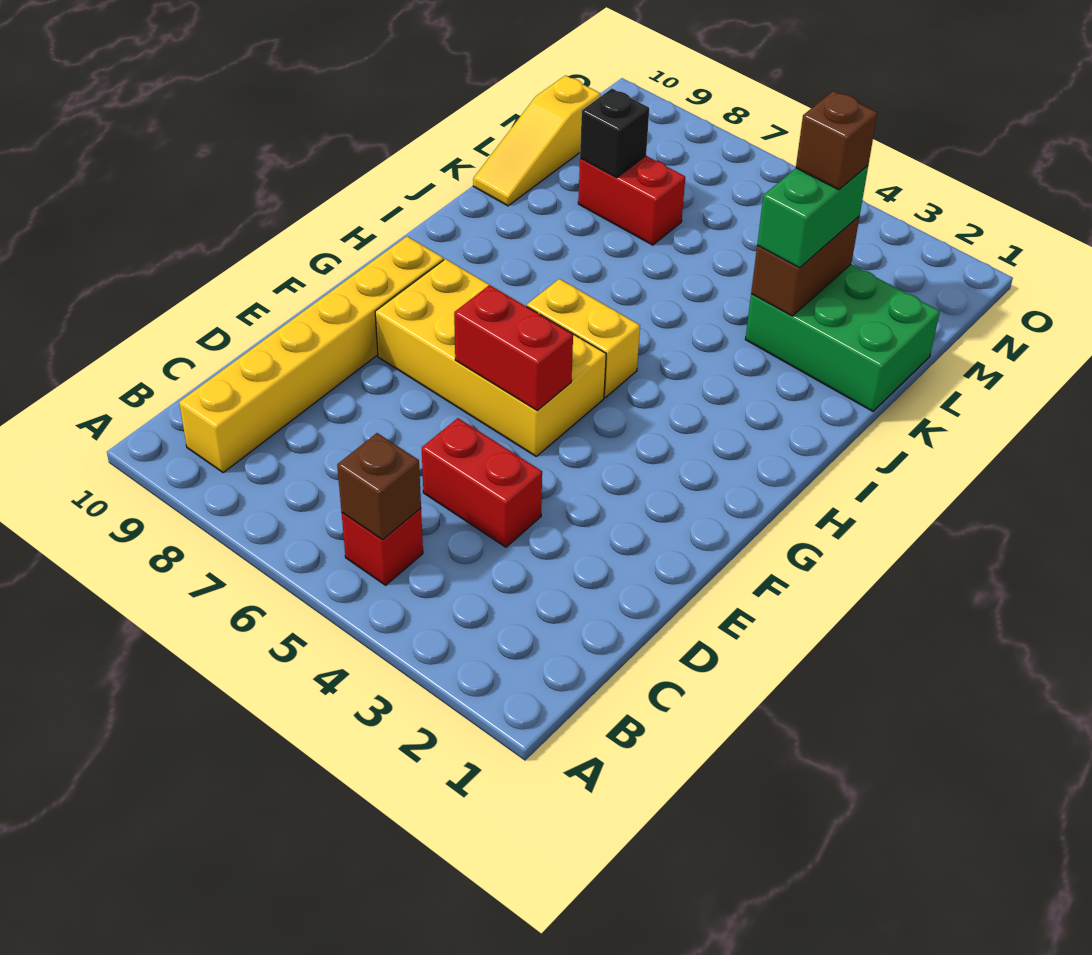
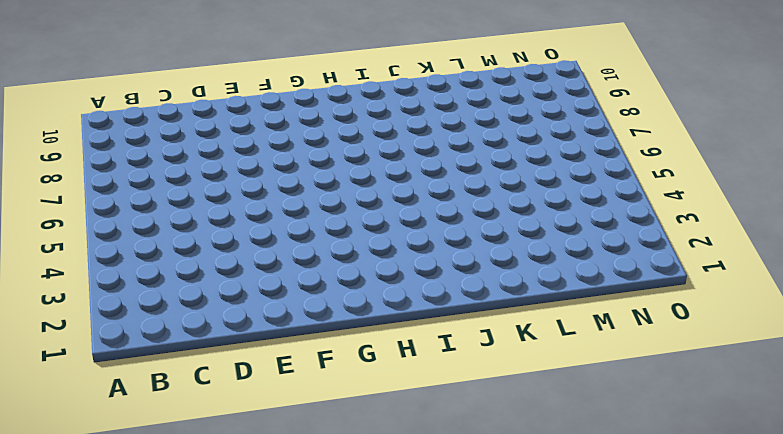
none -> red 1x1 brick [342,508,423,585]
none -> yellow 1x6 brick [179,236,444,473]
none -> red 1x2 brick [422,418,542,547]

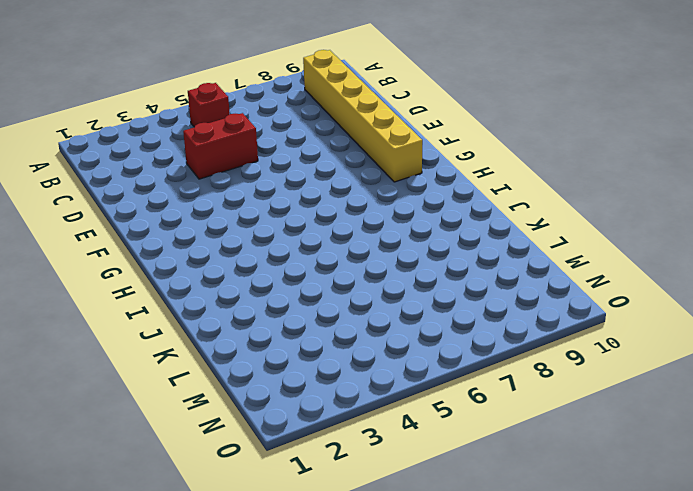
none -> yellow 2x4 brick [375,259,606,456]
none -> yellow 1x2 brick [527,279,640,397]
none -> green 2x3 brick [745,264,940,411]

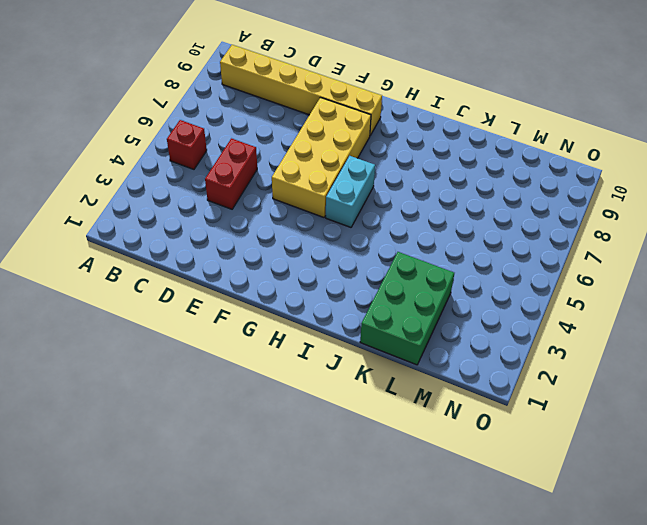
cyan 1x2 brick [326,156,375,227] -> yellow 1x2 brick [527,279,640,397]
none -> yellow 1x3 slope [473,75,601,206]
none -> red 1x2 brick [578,156,685,245]
none -> brown 1x1 brick [337,433,421,540]

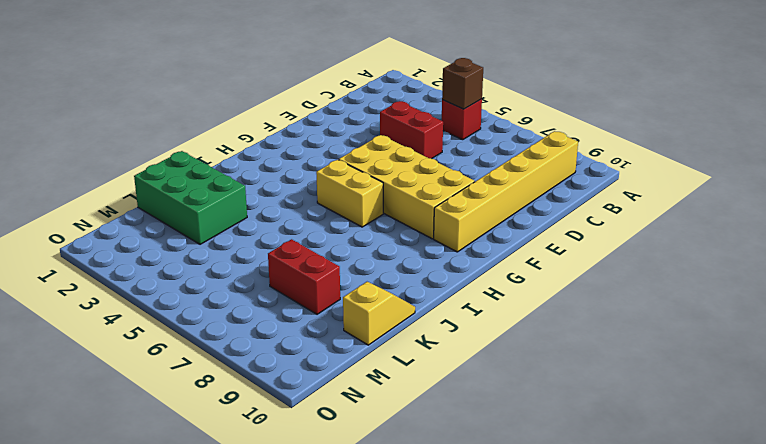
yellow 1x2 slope [343,282,415,345] -> yellow 1x3 slope [473,75,601,206]
none -> red 1x2 brick [454,285,573,411]
none -> brown 1x2 brick [751,216,860,316]
none -> black 1x1 brick [580,89,649,178]

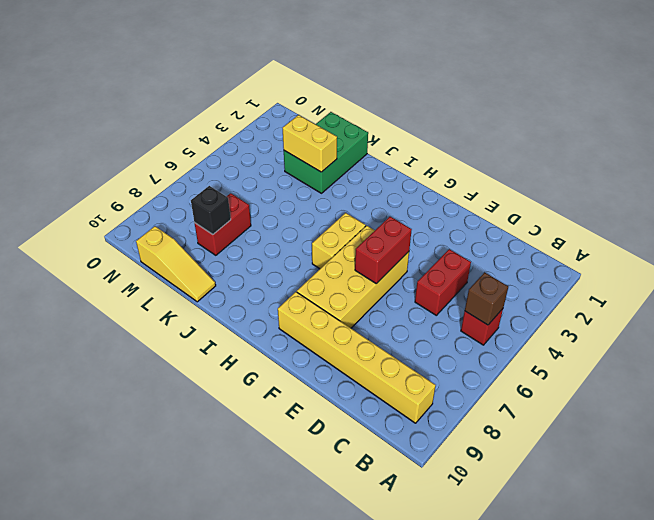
yellow 1x2 brick [283,115,337,172] -> brown 1x2 brick [751,216,860,316]
none -> green 1x2 brick [757,166,868,268]
none -> brown 1x1 brick [796,91,877,190]

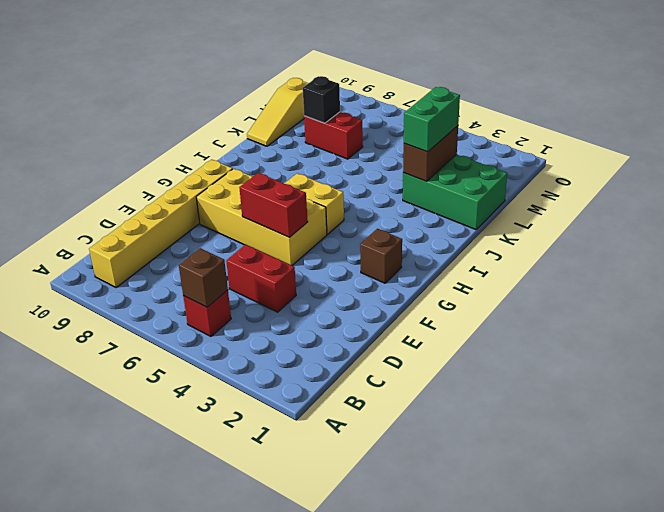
brown 1x1 brick [360,229,402,283] -> brown 1x1 brick moved to [796,91,877,190]

